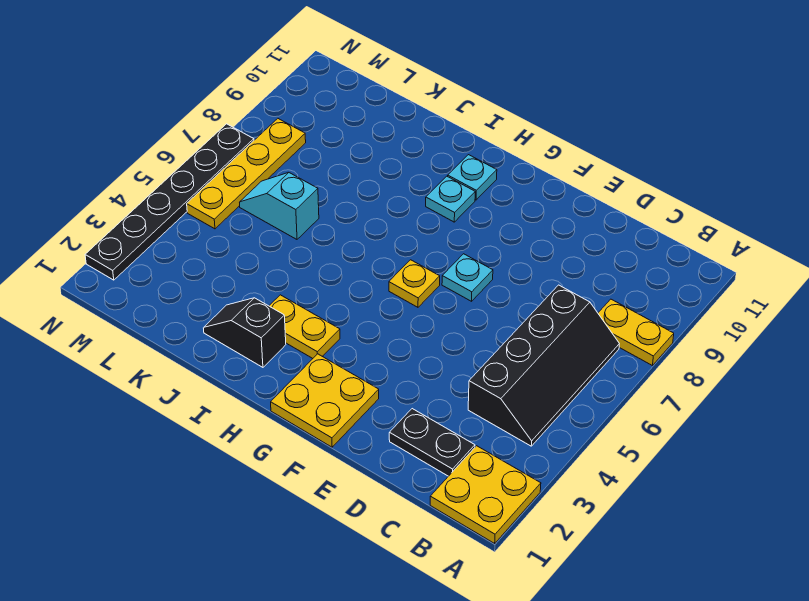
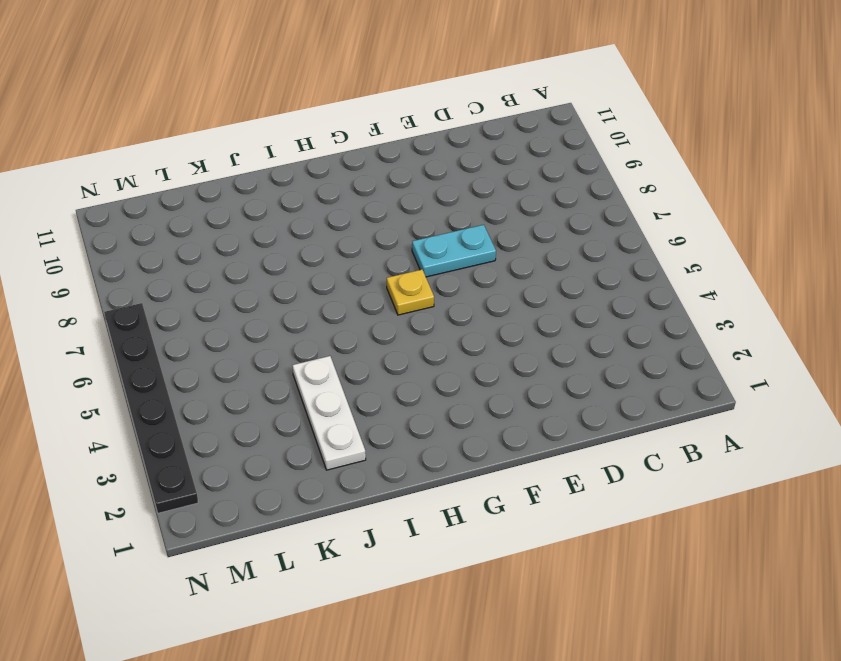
cyan 1x2 plate [412,225,496,277] -> cyan 1x1 plate [442,254,493,301]
white 1x3 plate [293,356,366,470] -> black 1x2 slope [204,298,286,367]
none -> yellow 2x2 plate [430,446,541,543]
none -> yellow 1x2 plate [598,299,674,366]
none -> black 2x4 slope [468,285,619,446]

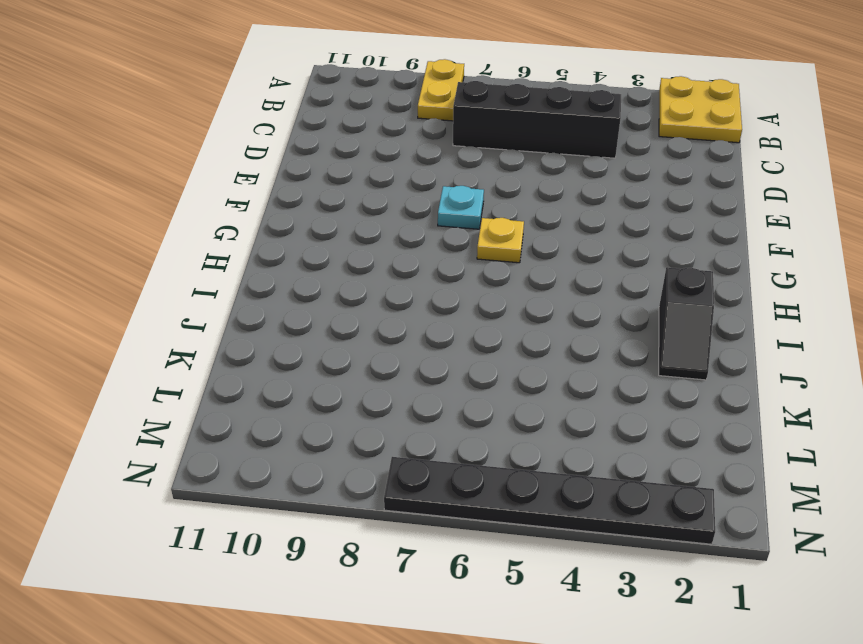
none -> black 1x2 plate [389,409,475,476]
none -> yellow 2x2 plate [271,354,379,447]
none -> yellow 1x2 plate [269,295,340,358]

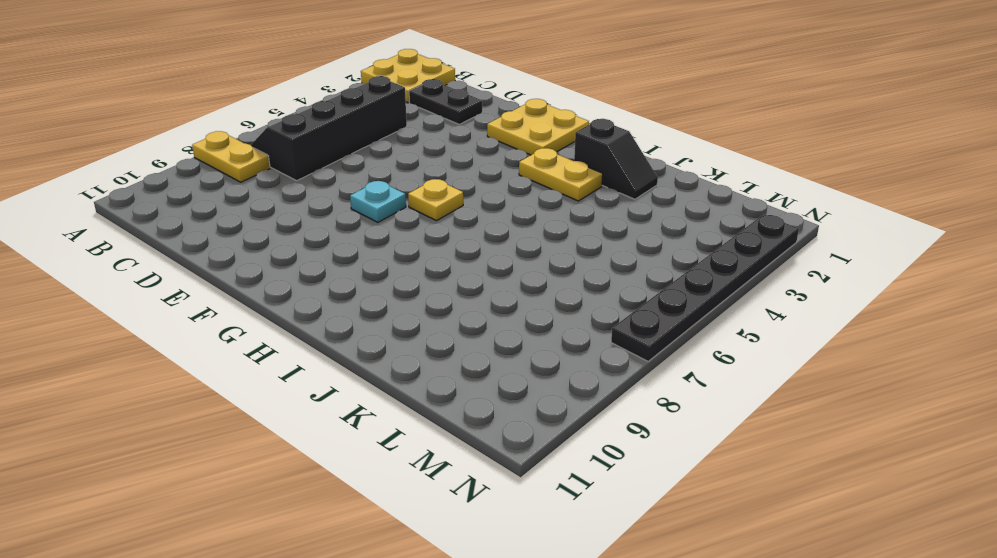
none -> cyan 1x1 plate [426,176,475,222]
none -> cyan 1x1 plate [448,155,497,200]
none -> cyan 1x2 slope [240,173,319,239]

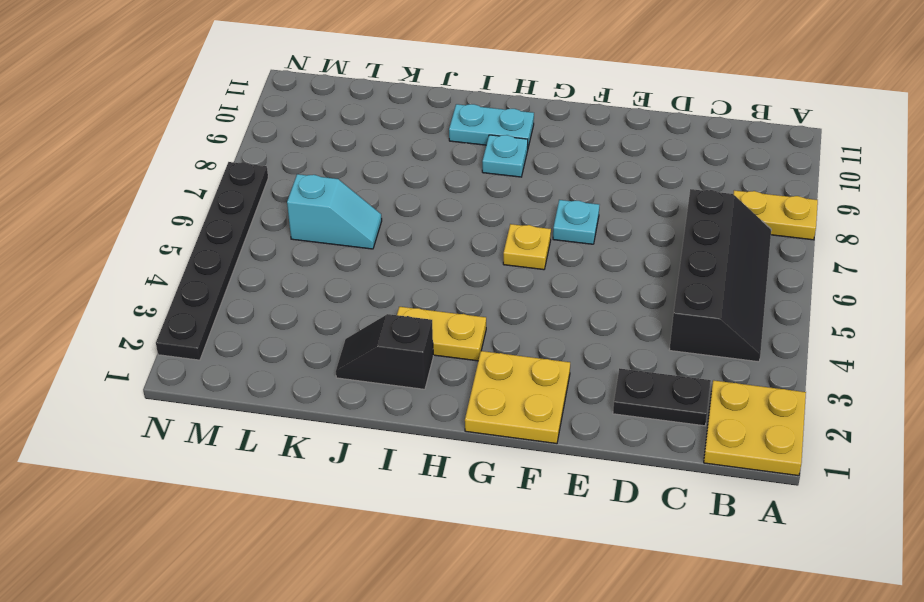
cyan 1x2 plate [449,104,534,147] -> cyan 1x1 plate [448,155,497,200]
cyan 1x2 slope [287,174,382,249] -> cyan 1x2 slope turned to [240,173,319,239]
none -> yellow 1x4 plate [187,119,306,229]

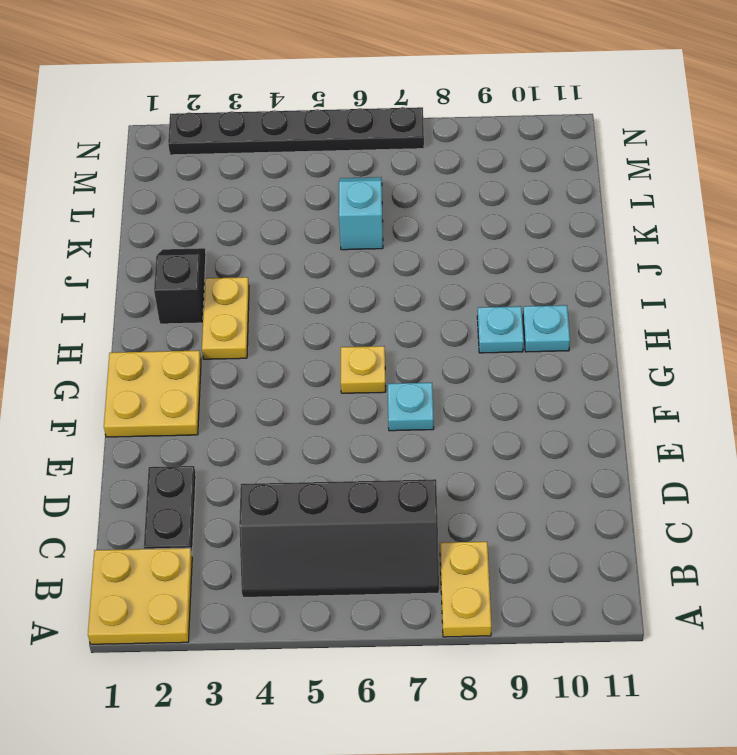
none -> yellow 1x4 plate [187,119,306,229]

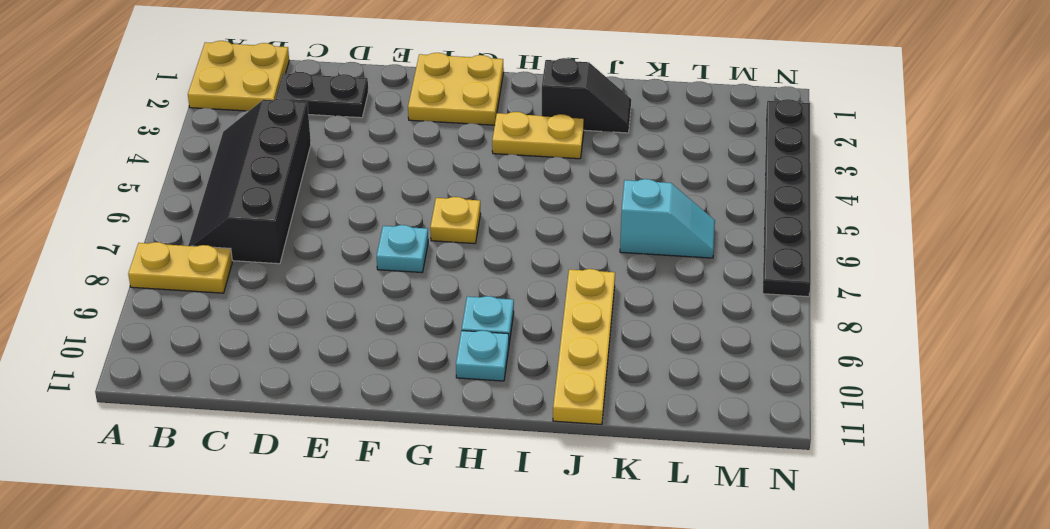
yellow 1x4 plate [553,269,615,424] -> yellow 1x4 plate moved to [187,119,306,229]

